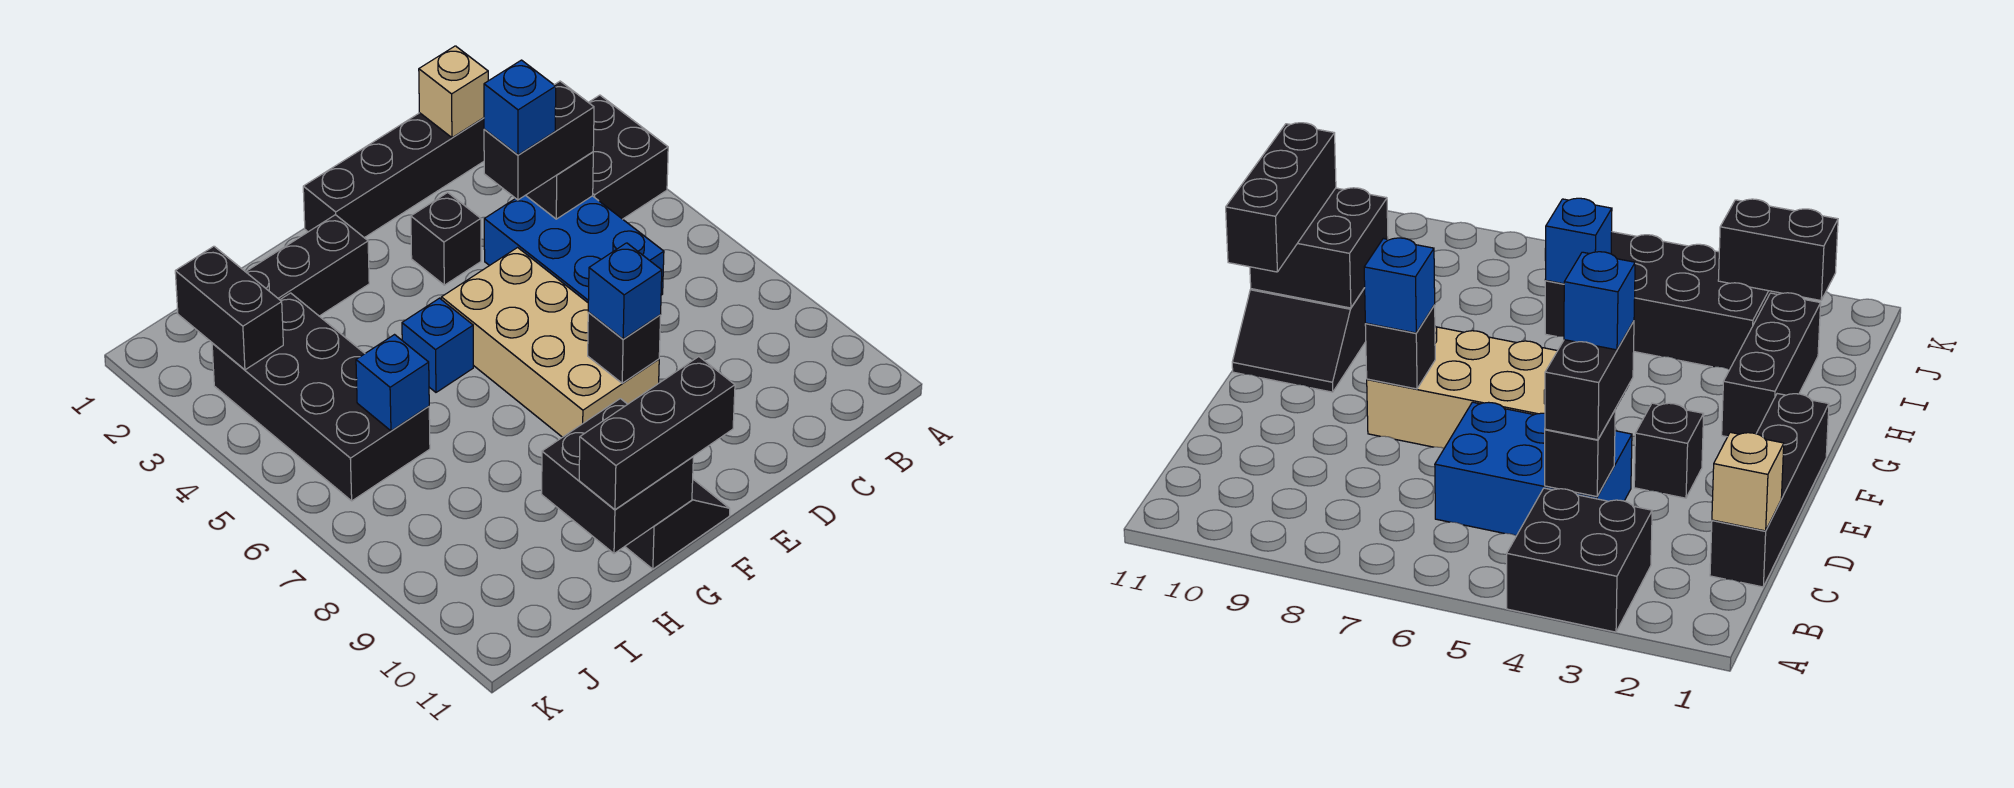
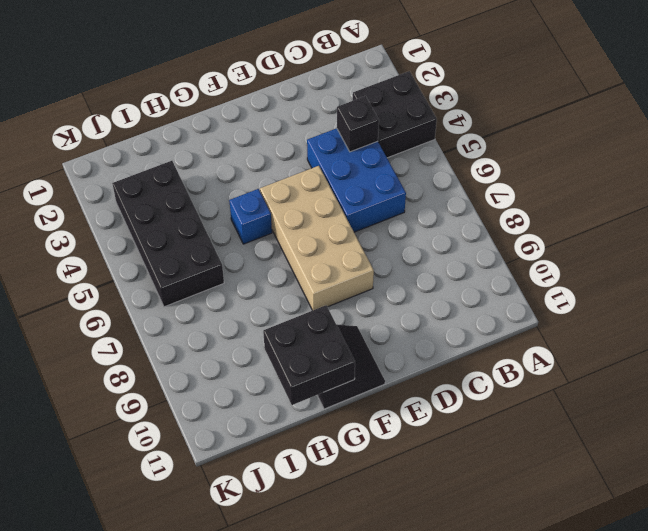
none -> black 1x4 brick [303,113,484,238]
none -> black 1x1 brick [411,193,481,285]
none -> black 1x3 brick [246,215,369,316]

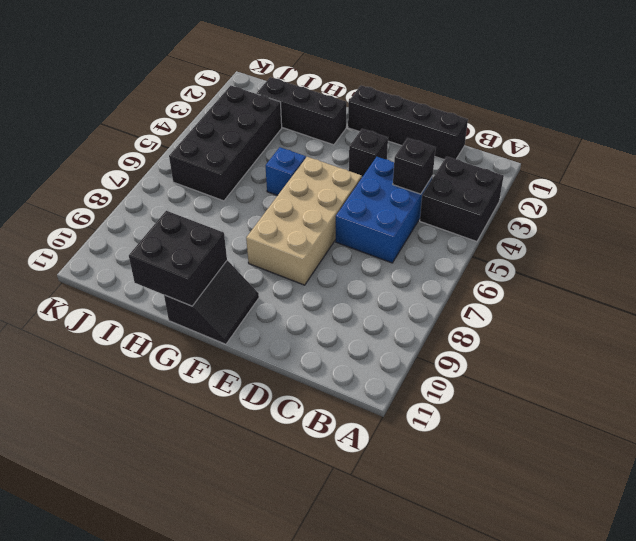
none -> tan 1x1 brick [419,46,488,138]
none -> black 1x1 brick [588,313,661,383]
none -> blue 1x1 brick [356,335,429,431]

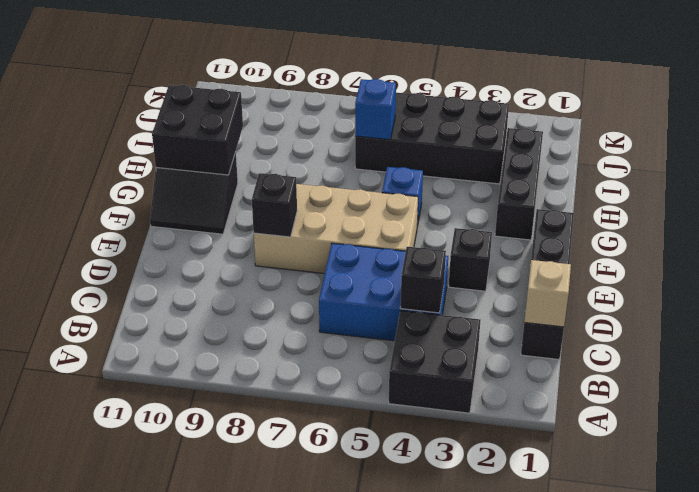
none -> black 1x2 brick [175,246,283,370]
none -> black 1x2 brick [484,81,594,200]
none -> blue 1x1 brick [588,243,662,339]

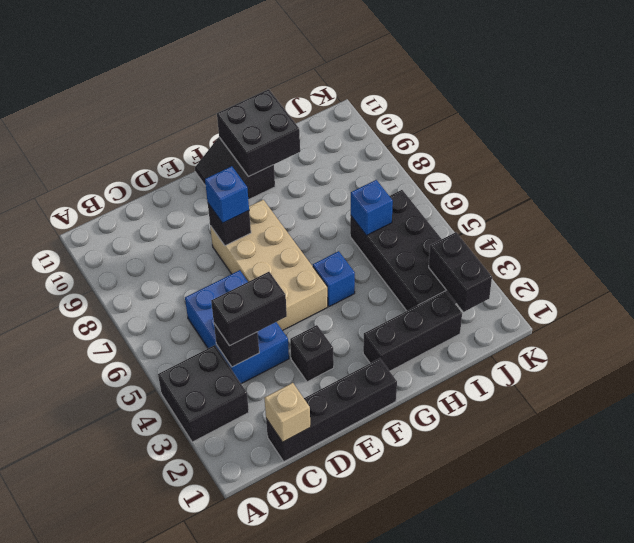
none -> black 1x3 brick [579,357,735,510]
none -> blue 1x1 brick [484,60,556,155]

